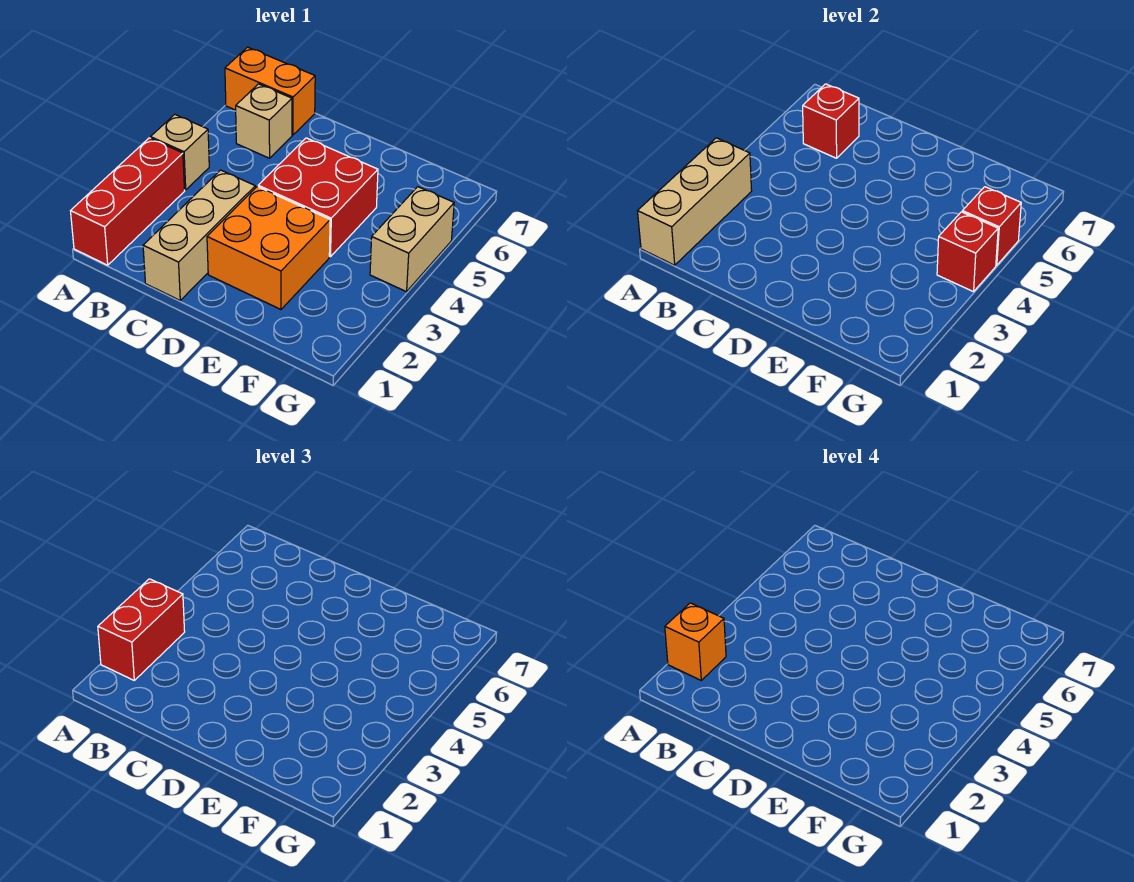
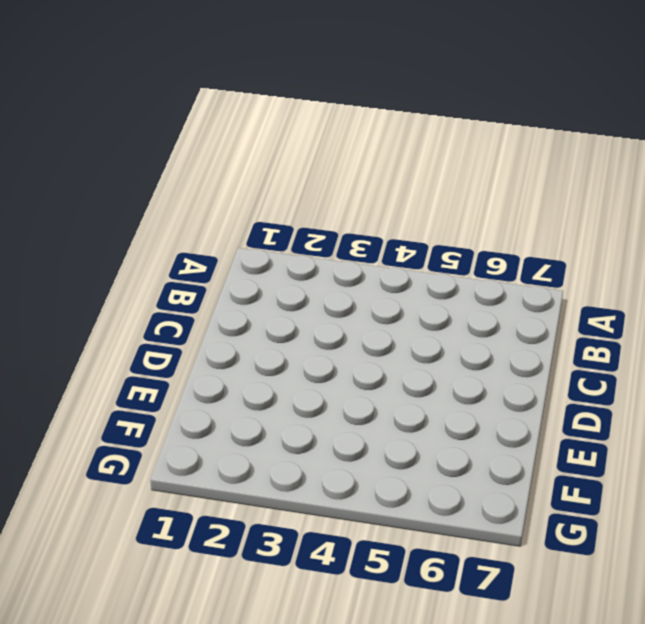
none -> red 1x3 brick [71,138,185,265]
none -> tan 1x1 brick [151,114,209,190]
none -> orange 1x2 brick [225,47,315,135]

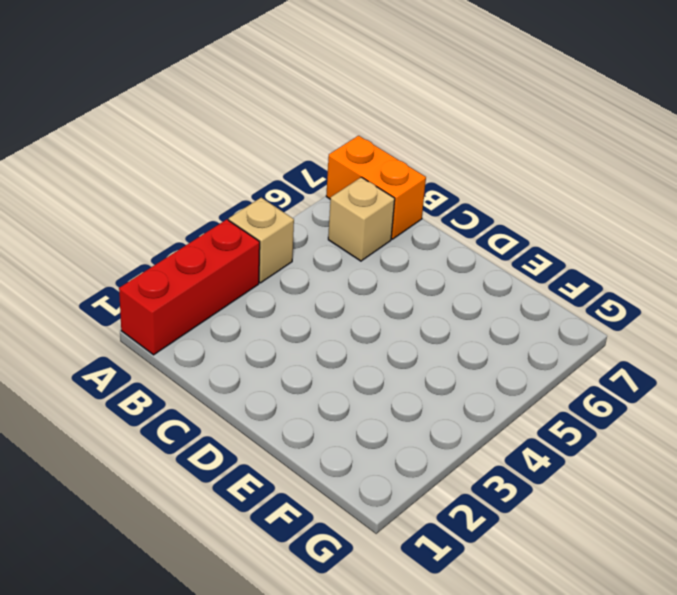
none -> tan 1x3 brick [143,170,255,300]
none -> orange 2x2 brick [207,187,330,309]
none -> red 2x2 brick [258,138,378,257]

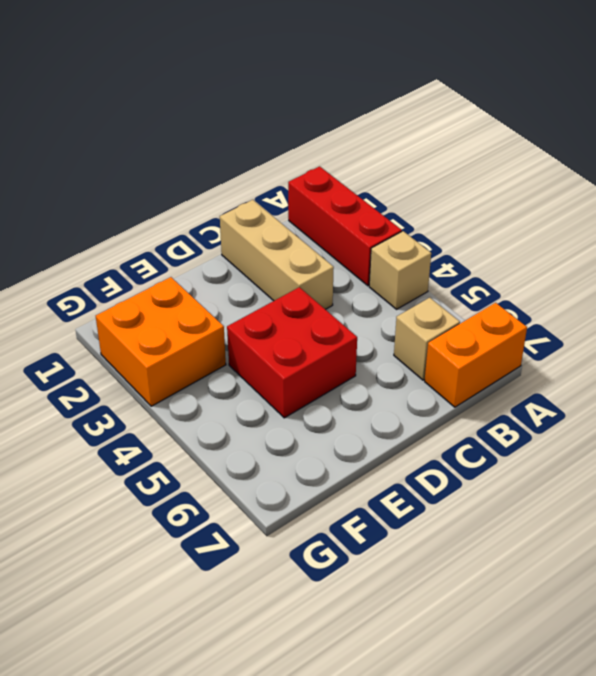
orange 2x2 brick [96,277,226,406] -> orange 2x2 brick moved to [207,187,330,309]
none -> tan 1x2 brick [370,187,454,292]
none -> tan 1x3 brick [638,138,752,265]
none -> red 1x1 brick [803,84,859,158]

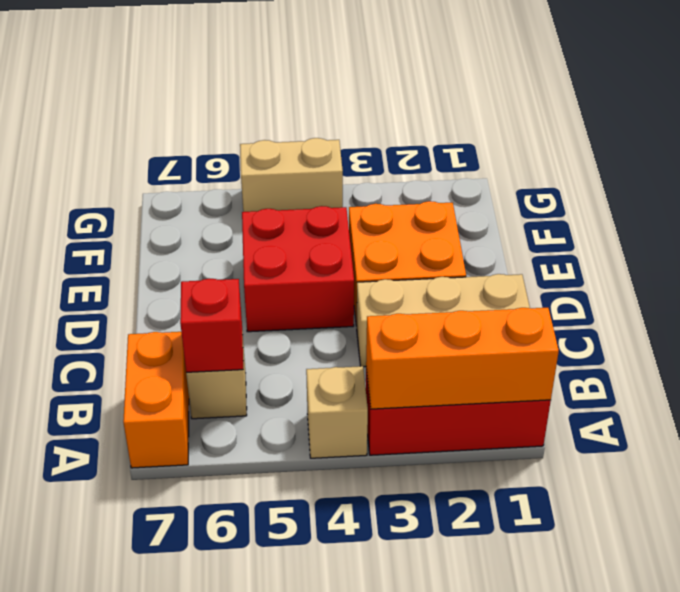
orange 1x3 brick [366,308,559,409] -> tan 1x3 brick [638,138,752,265]
none -> red 1x1 brick [937,212,998,292]
none -> red 1x1 brick [962,187,1021,265]
none -> red 1x2 brick [98,579,185,680]

